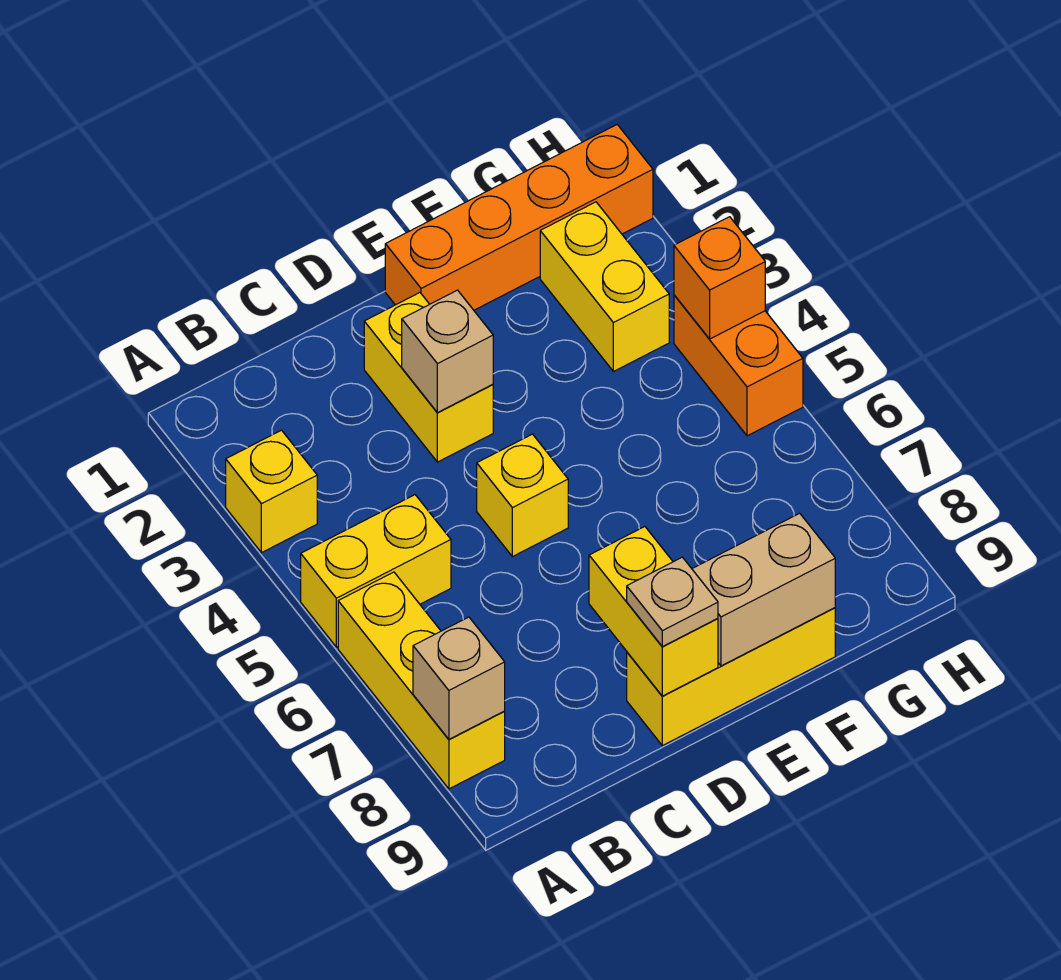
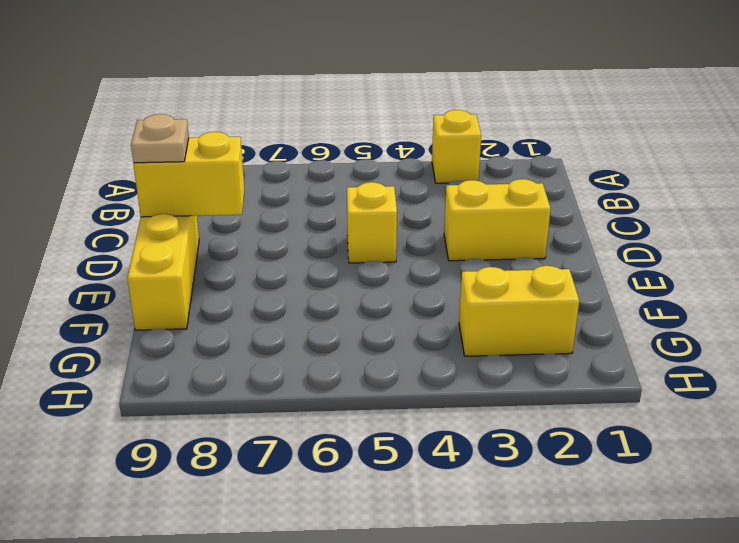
none -> yellow 1x2 brick [301,495,451,647]
none -> yellow 1x3 brick [338,572,505,789]
none -> orange 1x4 brick [385,125,653,310]

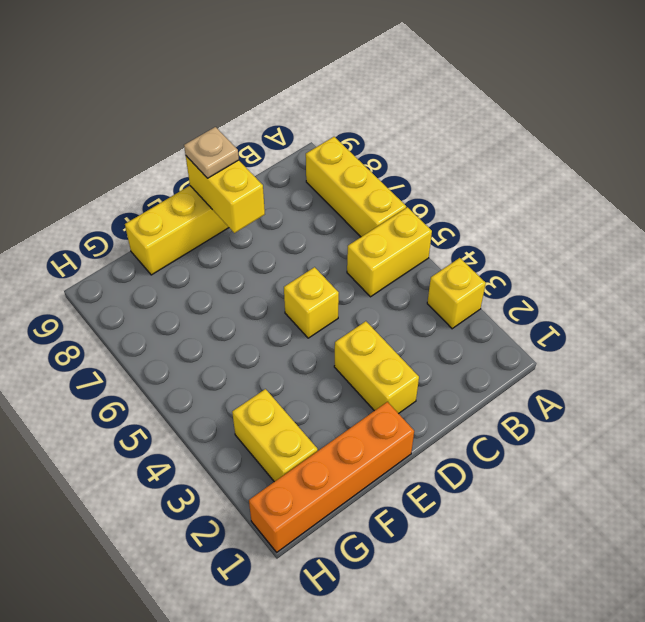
none -> orange 1x2 brick [674,295,803,436]
none -> tan 1x1 brick [413,617,505,739]
none -> tan 1x1 brick [402,290,493,413]

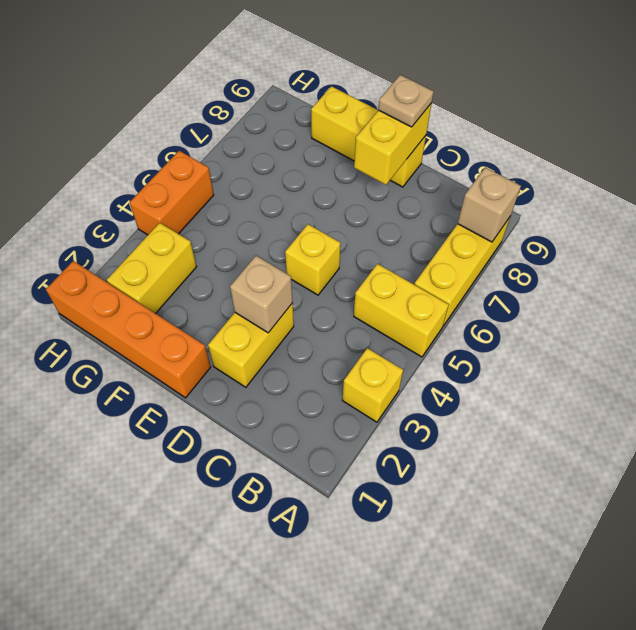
none -> tan 1x2 brick [692,513,835,666]
none -> orange 1x1 brick [674,217,765,339]

